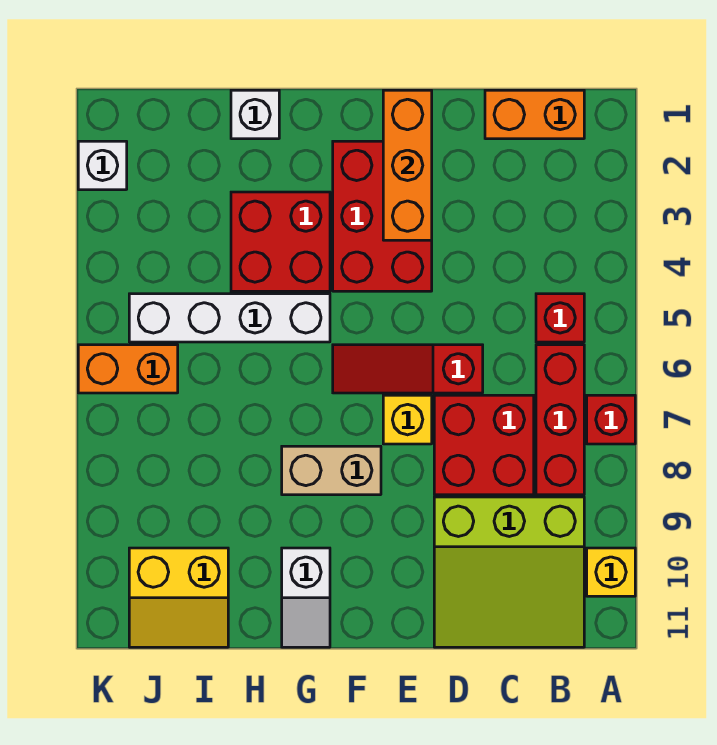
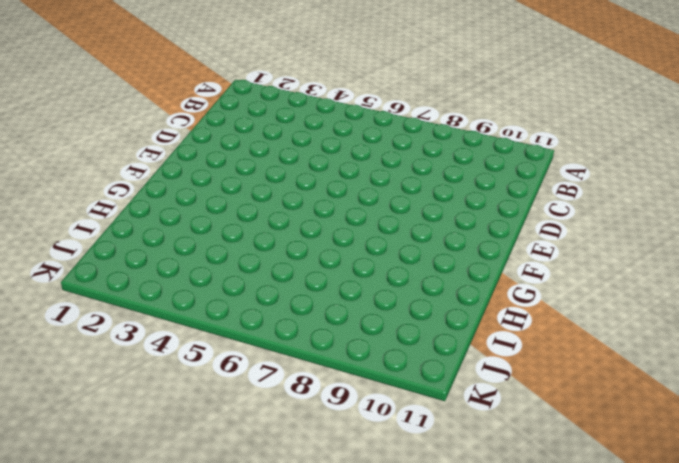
none -> red 1x1 brick [587,395,635,444]
none -> yellow 1x1 brick [587,548,635,596]
none -> orange 1x2 brick [485,90,584,139]

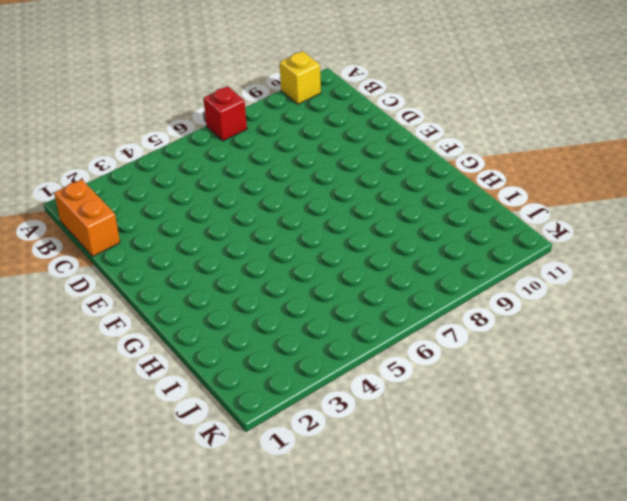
none -> red 1x1 brick [536,294,584,342]
none -> red 1x3 brick [536,345,584,495]
none -> lime 3x3 slope [434,497,584,647]

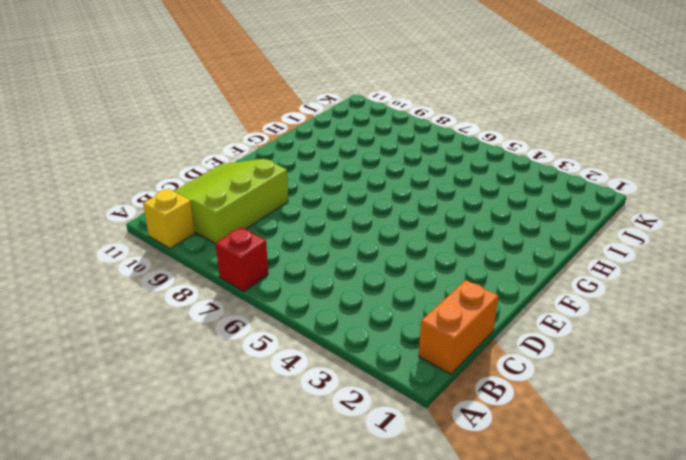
none -> red 1x1 brick [536,294,584,342]
none -> red 1x3 brick [536,345,584,495]
none -> red 2x2 brick [434,395,534,495]

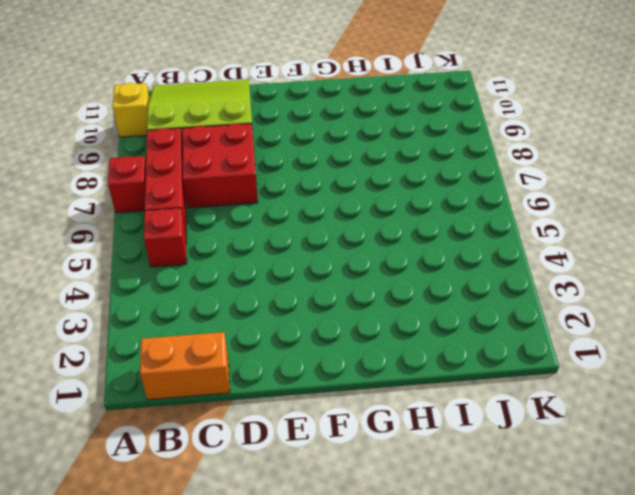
none -> red 1x3 slope [333,345,483,393]
none -> red 2x3 brick [333,141,432,291]
none -> yellow 1x1 brick [383,395,432,444]

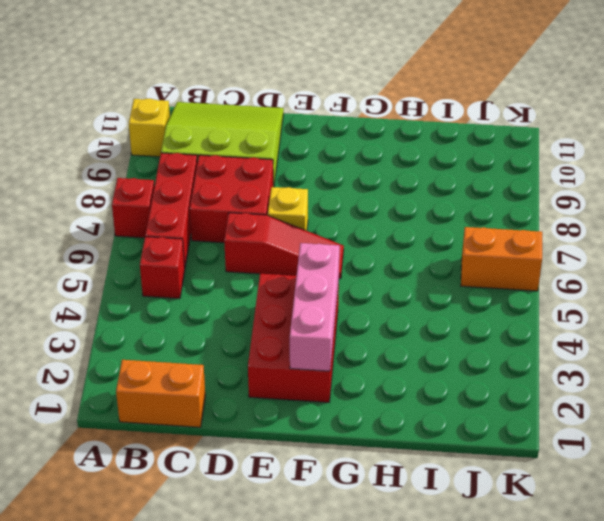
pink 1x3 brick [290,243,339,371] -> none
none -> tan 1x2 brick [282,446,381,495]
none -> red 2x2 brick [231,192,330,291]
none -> white 1x4 brick [129,294,330,342]

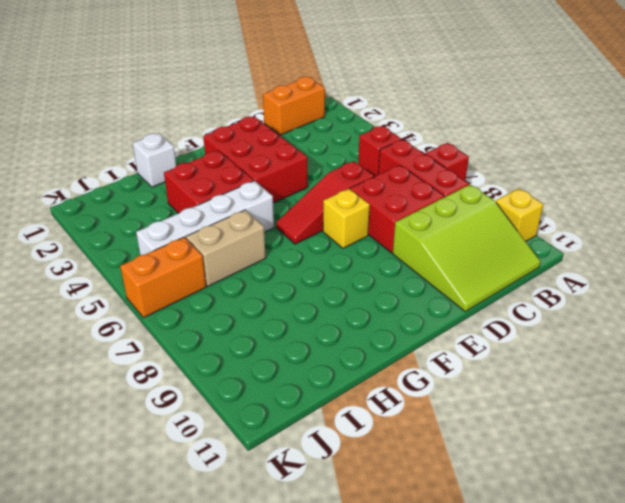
tan 1x2 brick [186,210,266,286] -> tan 1x2 brick moved to [282,446,381,495]
none -> white 1x2 slope [282,548,330,647]
none -> yellow 2x2 slope [129,548,228,647]
none -> white 1x1 brick [78,141,127,190]

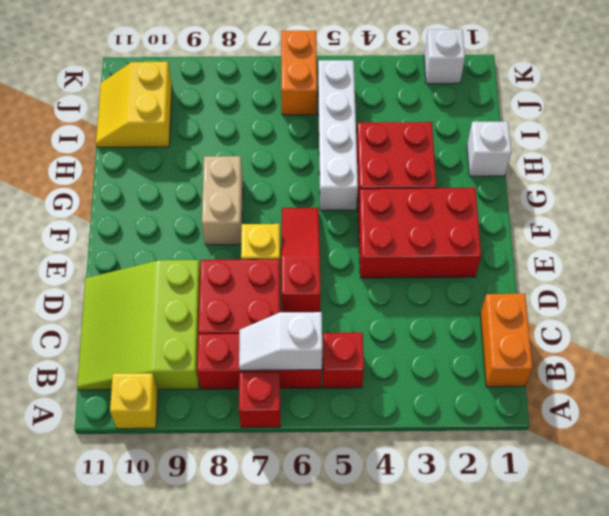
white 1x2 slope [239,312,322,370] -> white 1x2 slope moved to [282,548,330,647]
none -> orange 1x3 brick [383,90,432,240]

